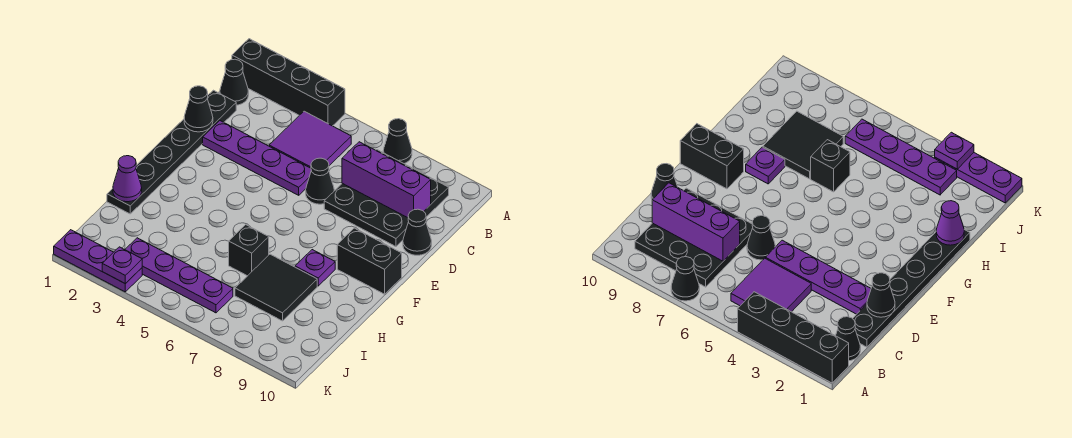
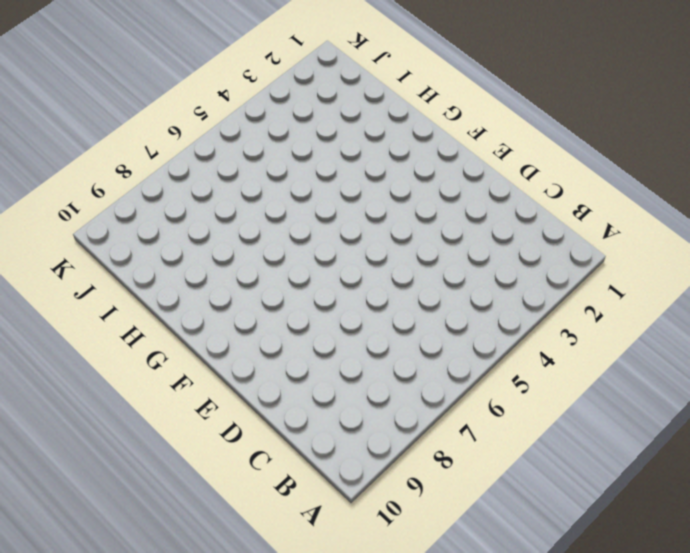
none -> black 1x4 brick [232,39,345,126]
none -> black 1x1 cone [383,119,412,164]
none -> black 1x1 cone [220,59,249,105]

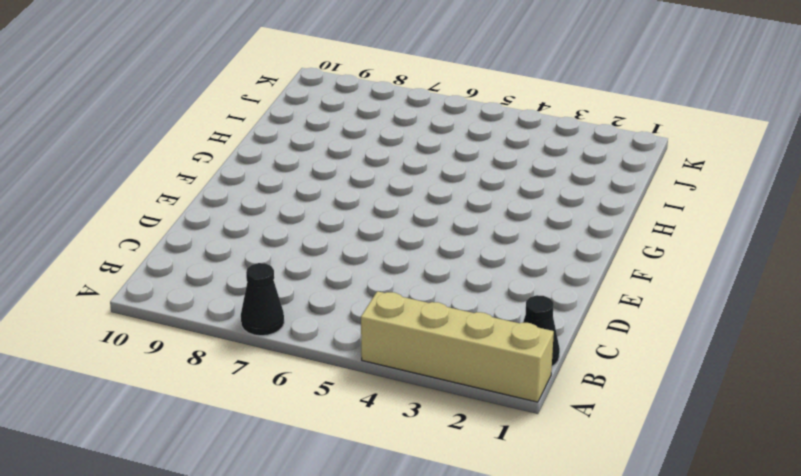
tan 1x4 brick [361,291,554,402] -> black 1x4 brick [232,39,345,126]
none -> purple 2x2 tile [269,111,351,168]
none -> black 3x3 plate [324,150,449,247]
none -> black 1x6 plate [107,90,236,214]

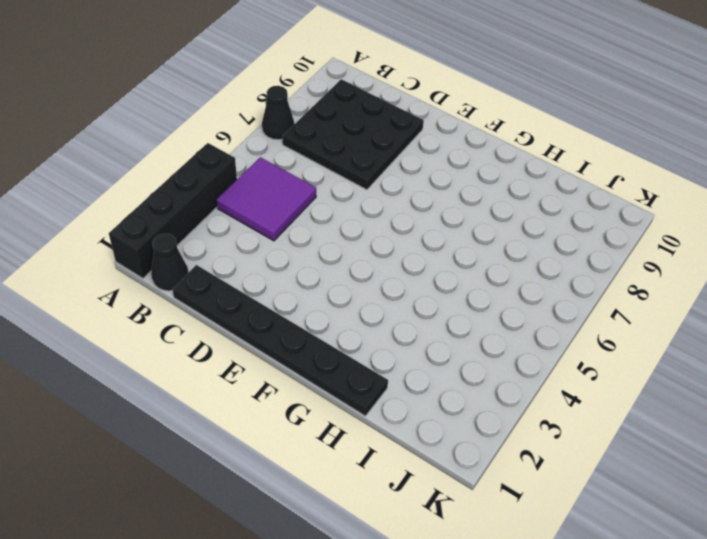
none -> purple 1x4 plate [203,121,311,195]
none -> black 1x1 cone [306,158,334,204]
none -> black 1x1 cone [403,209,432,255]

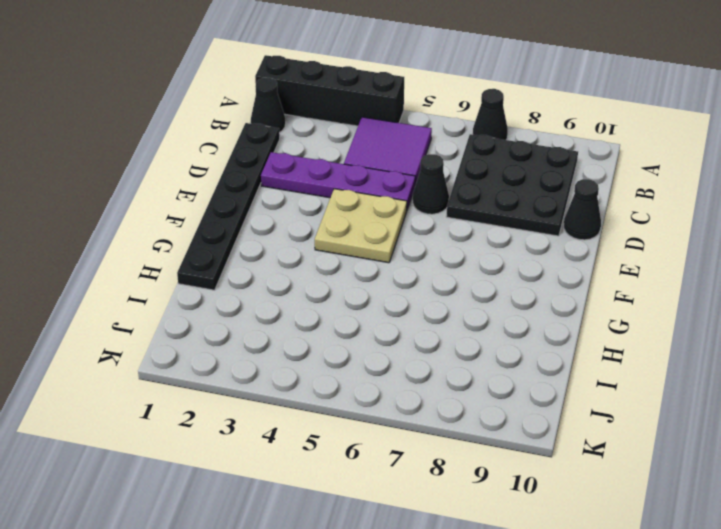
tan 2x2 plate [315,189,407,263] -> none
none -> black 1x2 brick [337,228,402,294]
none -> purple 1x1 plate [295,250,335,286]
none -> black 1x1 brick [229,225,269,276]

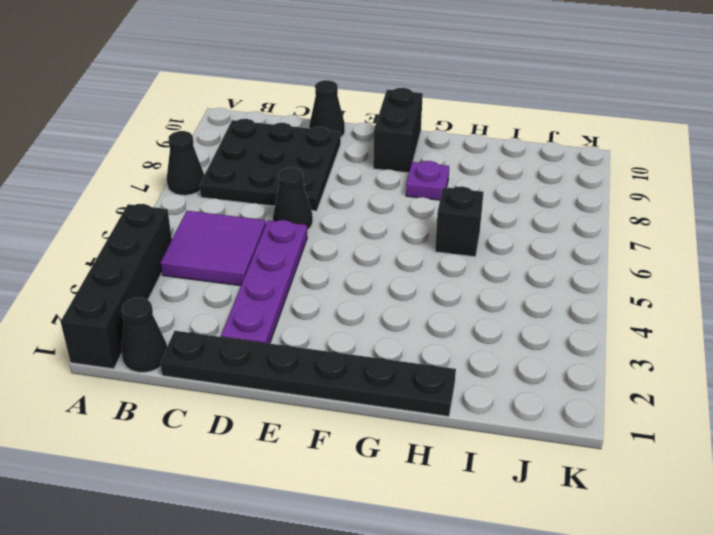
none -> black 2x2 tile [235,254,317,321]
none -> purple 1x4 plate [125,238,233,313]
none -> purple 1x3 plate [54,230,142,292]

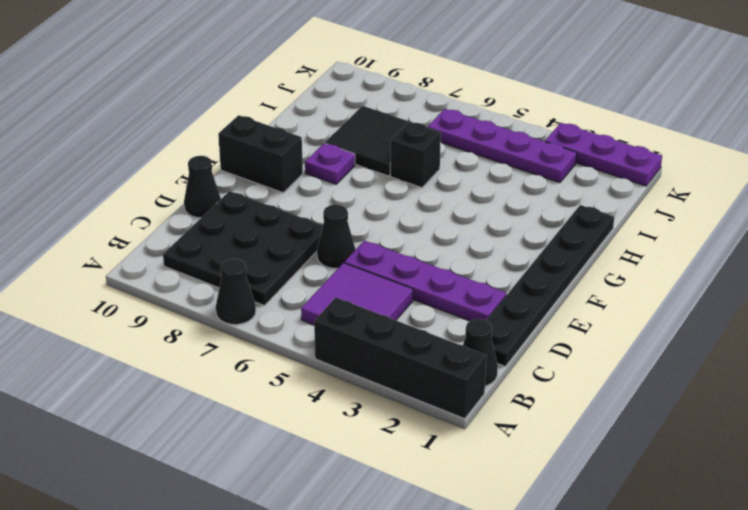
none -> purple 1x3 brick [342,142,431,218]
none -> black 1x1 cone [184,86,213,132]
none -> purple 1x1 cone [113,156,142,202]

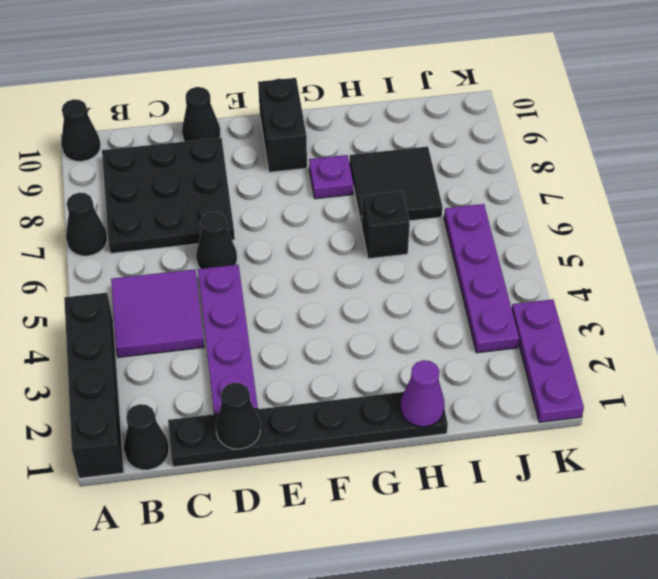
black 1x1 cone [61,99,101,161] -> none
none -> purple 1x3 brick [342,142,431,218]
none -> purple 1x1 plate [102,247,142,284]

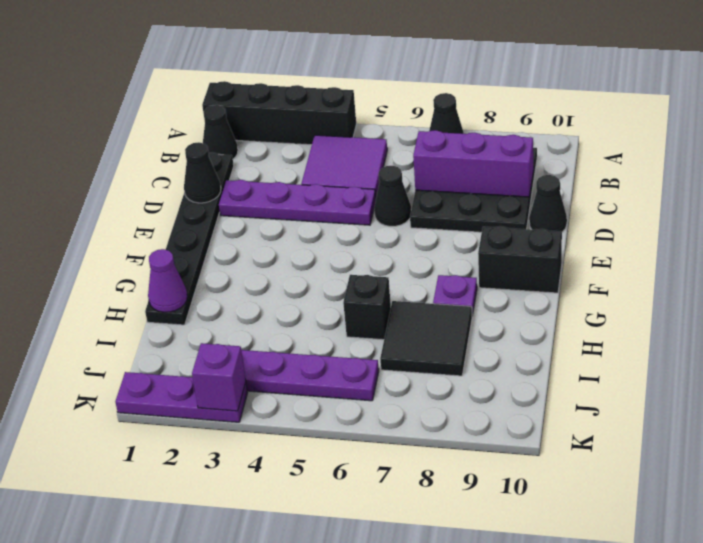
purple 1x1 brick [192,343,246,411] -> purple 1x1 plate [102,247,142,284]

